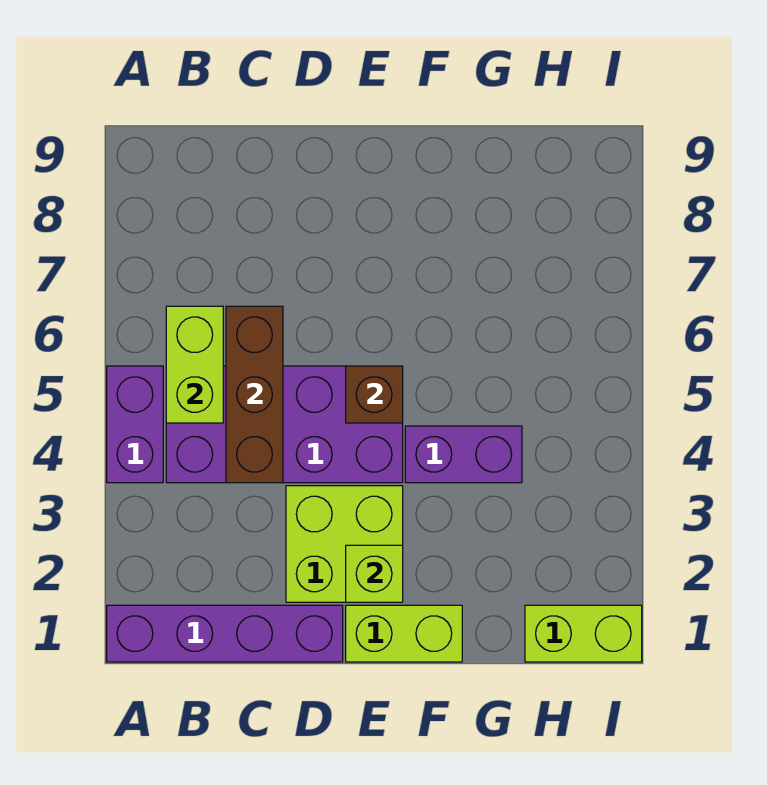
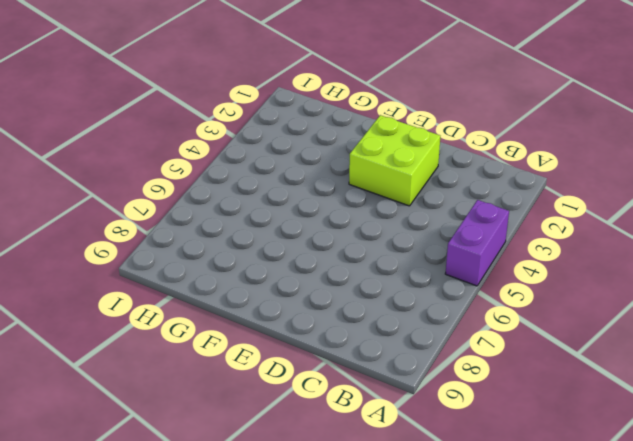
none -> purple 1x4 brick [107,605,343,662]
none -> purple 2x4 brick [166,366,403,483]

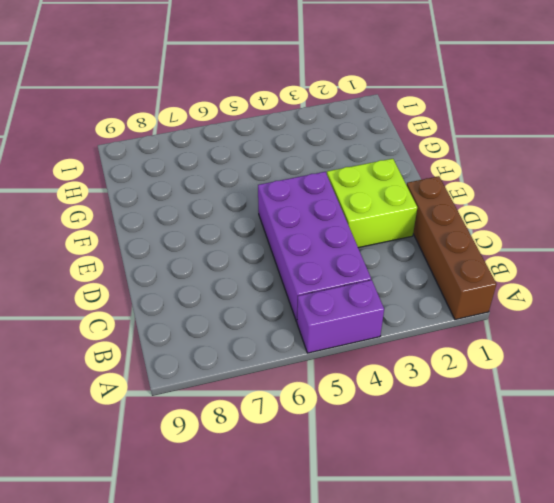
brown 1x4 brick [407,176,497,320] -> purple 1x4 brick [107,605,343,662]
none -> lime 1x2 brick [346,605,462,662]
none -> purple 1x2 brick [405,426,522,483]

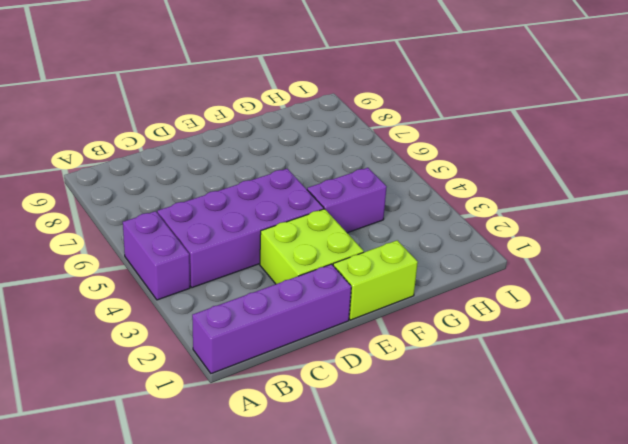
none -> lime 1x2 brick [525,605,642,662]
none -> lime 1x2 brick [166,306,223,423]

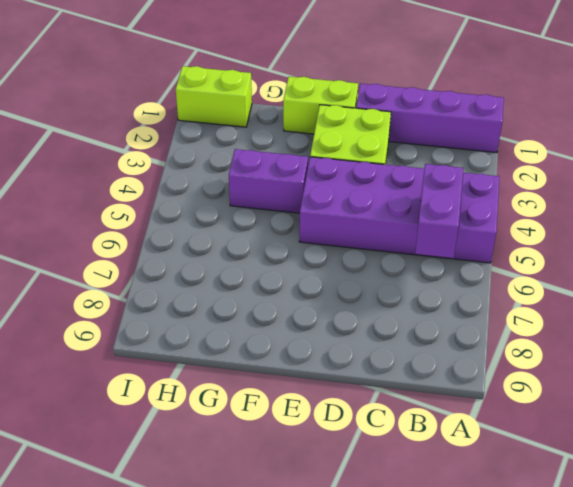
purple 1x2 brick [415,164,463,258] -> lime 1x2 brick [166,306,223,423]
none -> brown 1x3 brick [226,306,283,483]
none -> lime 1x1 brick [346,545,403,602]

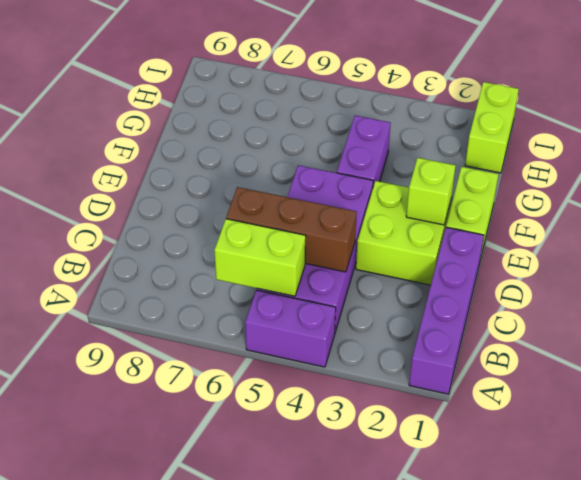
none -> brown 1x1 brick [346,366,403,423]

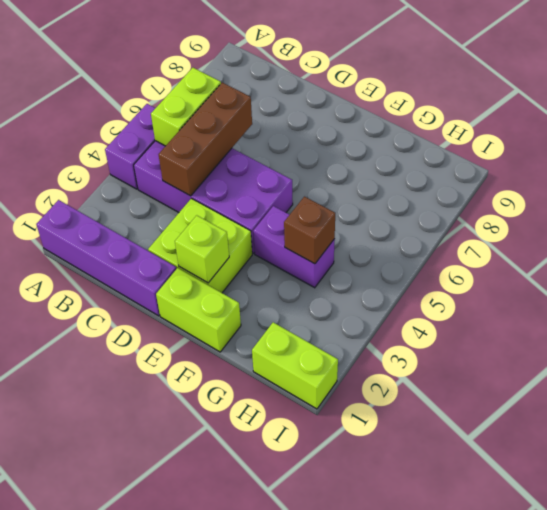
brown 1x1 brick [284,197,335,264] -> brown 1x1 brick moved to [346,366,403,423]

